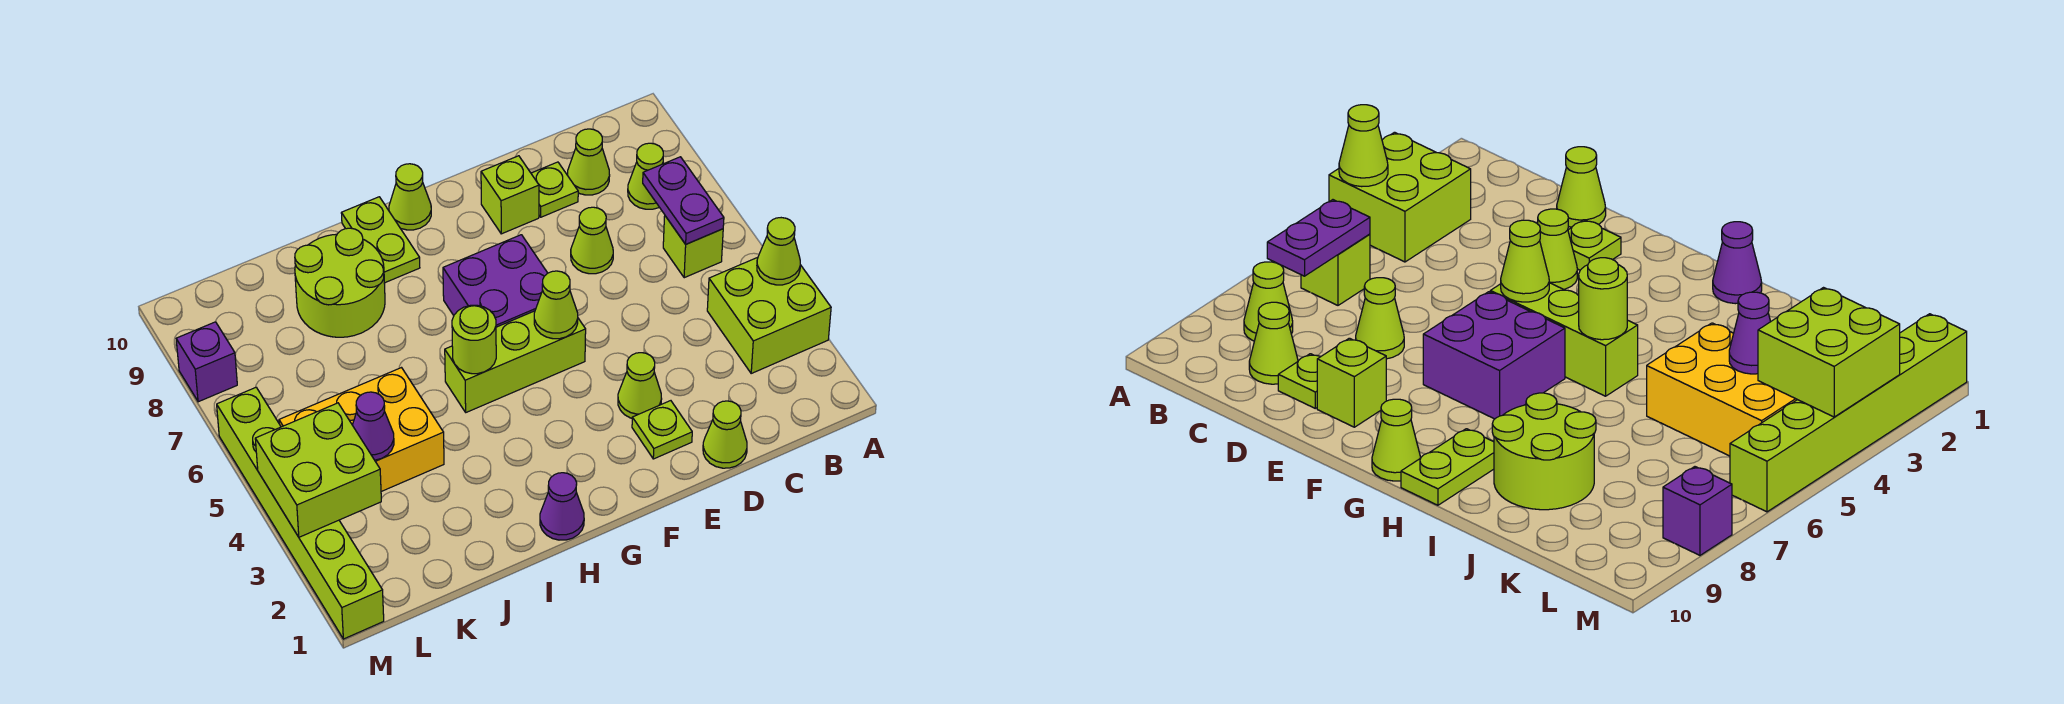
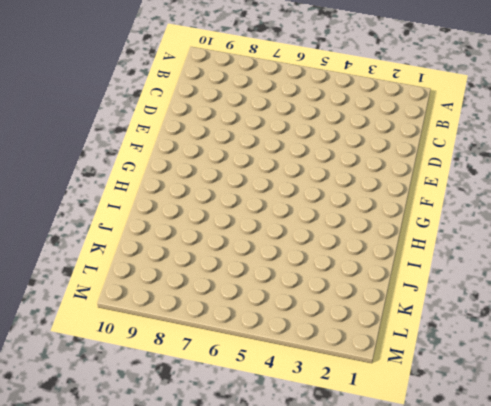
none -> lime 2x2 brick [707,257,831,373]
none -> lime 1x1 brick [663,216,723,278]
none -> lime 1x1 cone [628,143,663,209]

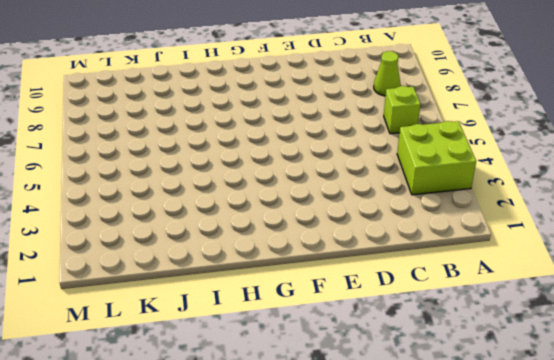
none -> lime 1x1 cone [568,129,610,195]
none -> lime 1x1 cone [703,401,747,468]
none -> lime 1x1 cone [571,207,613,274]

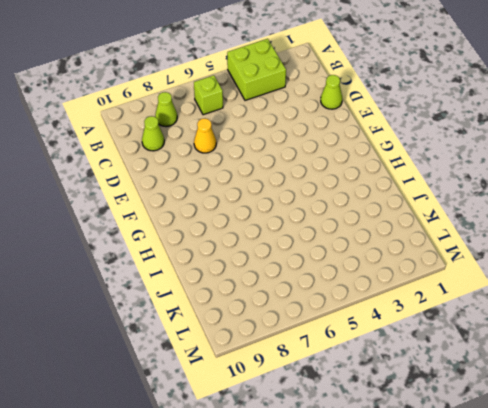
yellow 1x1 cone [194,118,216,153] -> lime 1x1 cone [571,207,613,274]
none -> lime 1x1 plate [531,162,578,217]
none -> lime 1x1 plate [632,401,692,459]
none -> lime 1x1 cone [618,353,662,418]

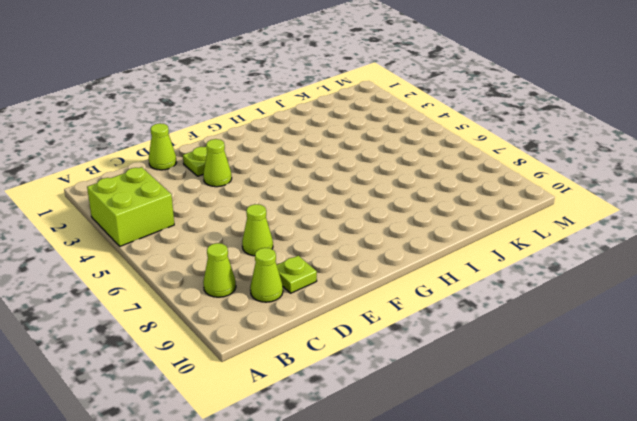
none -> lime 1x1 brick [663,216,723,278]
none -> lime 1x1 brick [481,156,539,234]
none -> lime 1x3 brick [445,311,586,412]

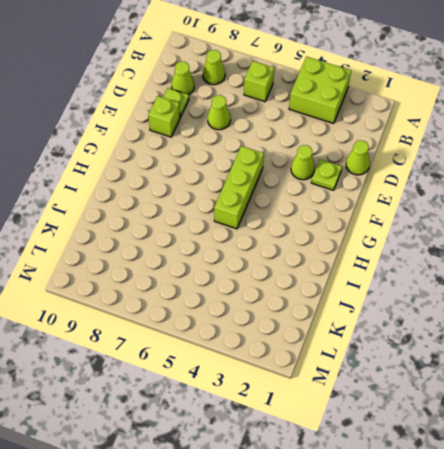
none -> purple 2x2 brick [443,235,547,327]
none -> lime 1x1 cone [389,164,431,230]
none -> purple 1x1 cone [540,473,584,540]

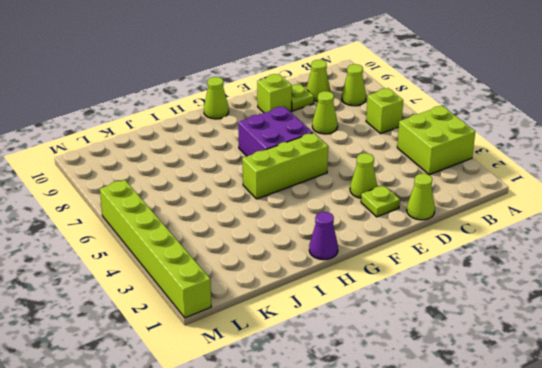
none -> lime 1x2 plate [341,197,420,283]
none -> lime 2x2 round brick [295,228,385,337]
none -> yellow 2x3 brick [279,368,444,492]

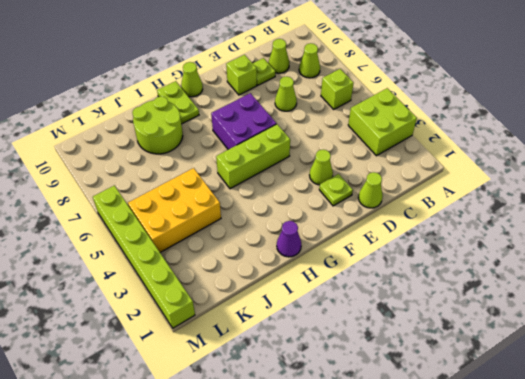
none -> purple 1x1 brick [176,322,237,402]
none -> lime 1x1 cone [757,218,800,285]
none -> purple 1x2 plate [643,157,724,244]

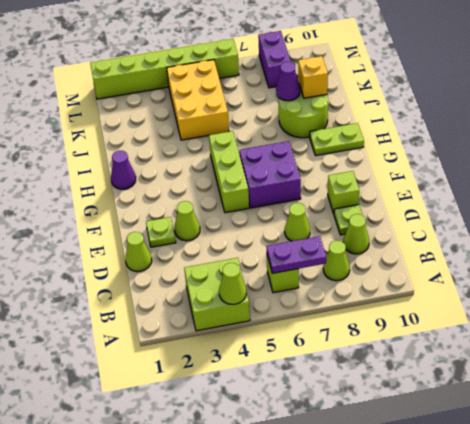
purple 1x1 cone [276,62,300,101] -> purple 1x1 cone moved to [353,392,394,460]
yellow 1x1 brick [298,56,328,98] -> none
purple 1x2 brick [258,31,291,88] -> purple 1x1 brick [176,322,237,402]
none -> lime 1x1 cone [389,164,431,230]
none -> lime 1x1 cone [534,271,578,339]
none -> lime 1x1 round brick [452,305,496,374]

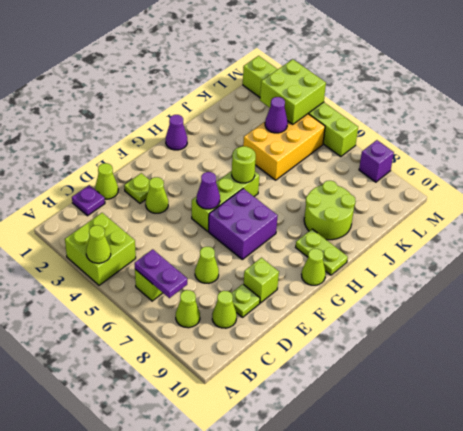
purple 1x1 plate [72,185,105,216] -> none
purple 1x1 cone [197,172,220,209] -> lime 1x1 cone [534,271,578,339]

